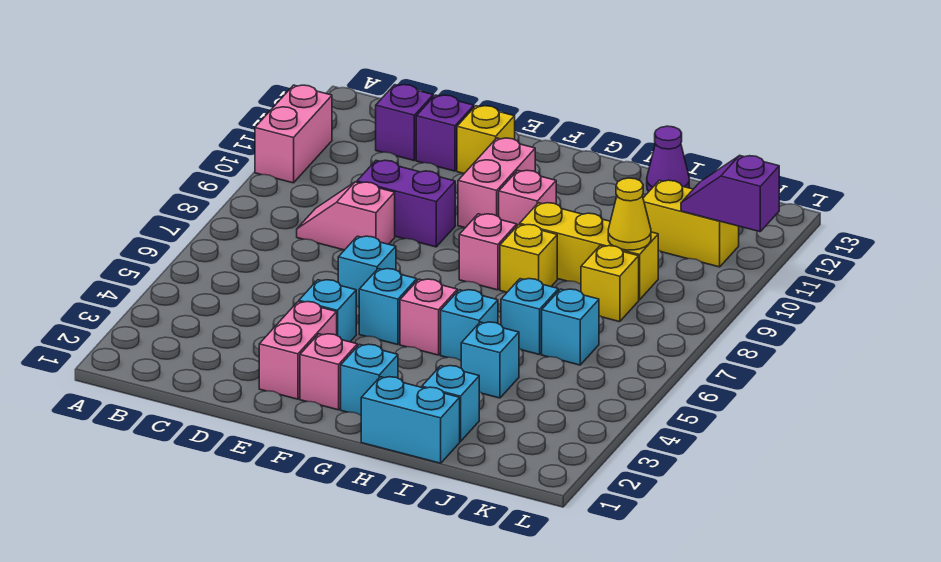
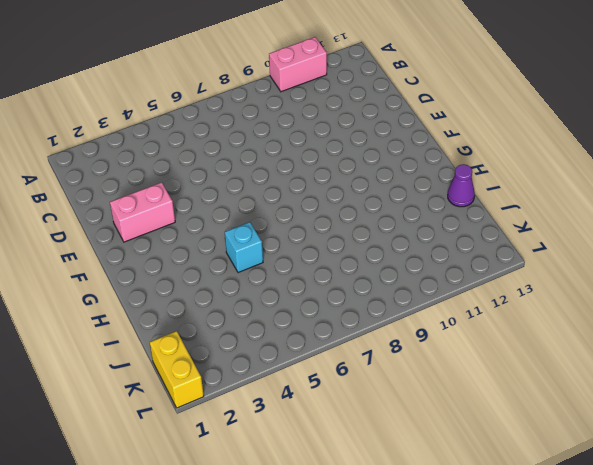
yellow 1x2 brick [150,331,204,408] -> yellow 1x2 brick moved to [643,180,739,267]
none -> pink 1x2 slope [297,182,395,250]
none -> purple 1x1 brick [376,85,433,160]
none -> purple 1x2 brick [357,160,455,247]

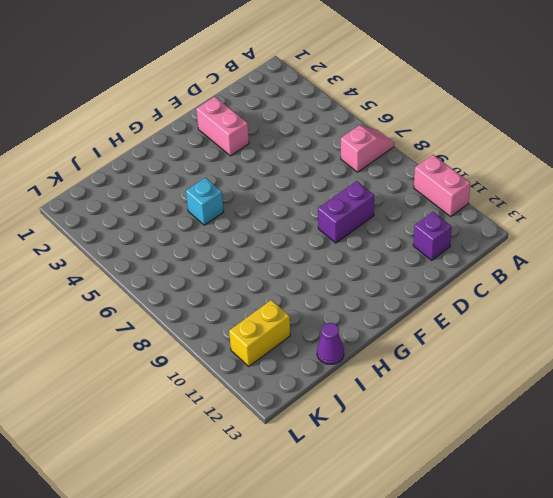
pink 1x2 slope [341,125,394,172] -> pink 1x2 slope moved to [297,182,395,250]
none -> purple 1x1 brick [416,95,474,171]
none -> cyan 1x1 brick [299,280,356,342]
none -> cyan 1x1 brick [338,236,396,307]

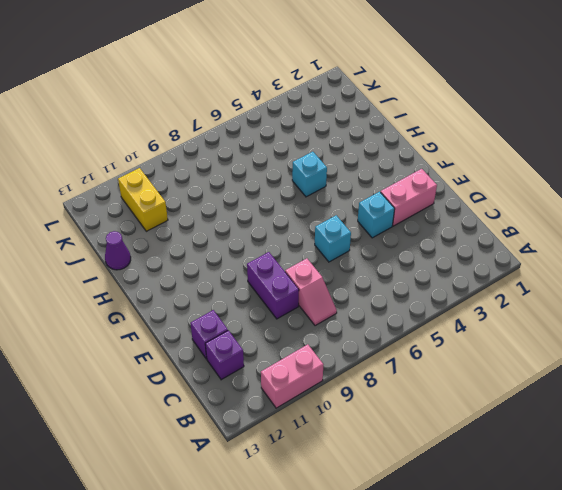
none -> yellow 1x1 brick [457,106,515,174]
none -> pink 1x1 brick [300,334,357,410]
none -> cyan 1x1 brick [359,269,417,345]

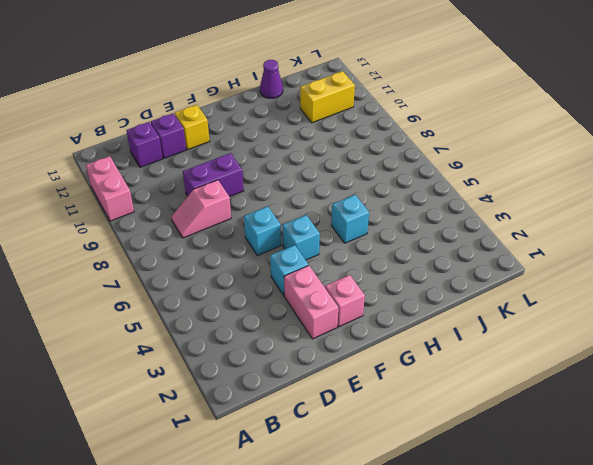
none -> pink 1x2 brick [458,138,535,228]
none -> cyan 1x1 brick [341,344,398,415]
none -> pink 1x1 brick [400,279,457,355]

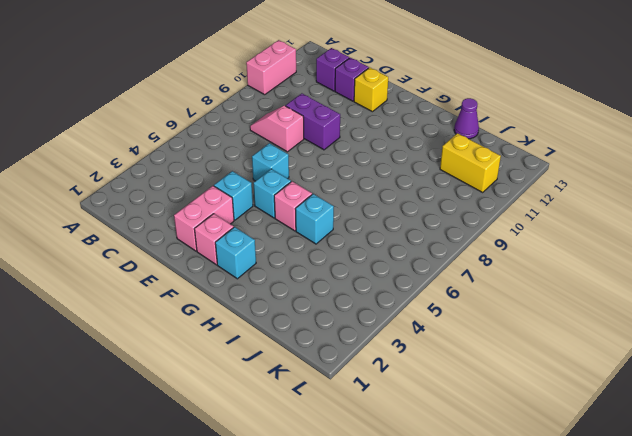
none -> pink 1x2 brick [458,138,535,228]
none -> pink 1x1 brick [459,214,517,290]
none -> pink 1x1 brick [499,170,556,226]

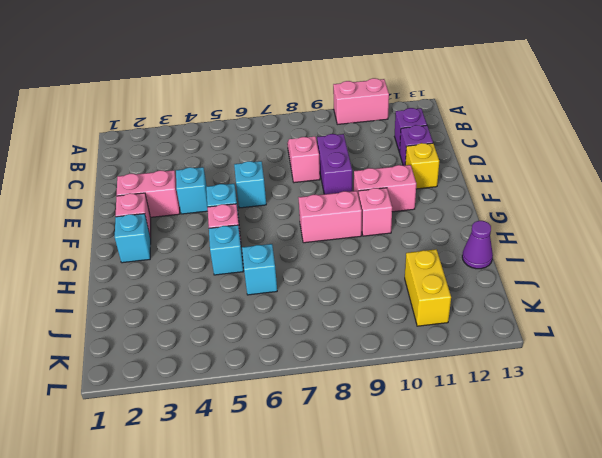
pink 1x2 brick [298,191,362,243] -> pink 1x1 brick [459,214,517,290]
none -> cyan 1x2 brick [361,377,460,463]
none -> yellow 1x1 brick [500,225,557,292]
none -> yellow 1x3 brick [520,203,658,300]

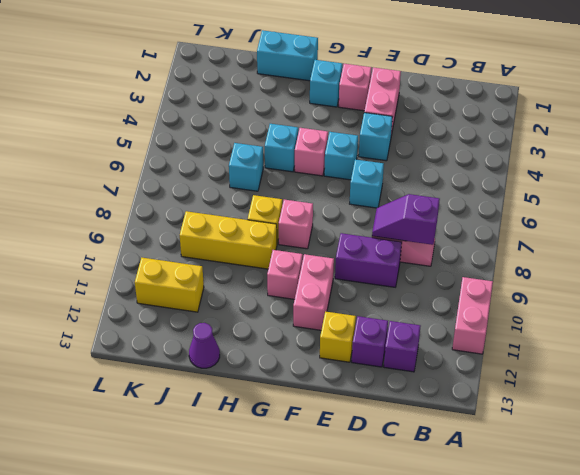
purple 1x2 slope [372,194,440,245] -> purple 1x2 slope turned to [681,156,779,232]
none -> cyan 1x1 brick [422,366,479,442]
none -> cyan 1x1 brick [461,322,519,398]
none -> cyan 1x1 brick [542,289,599,365]

